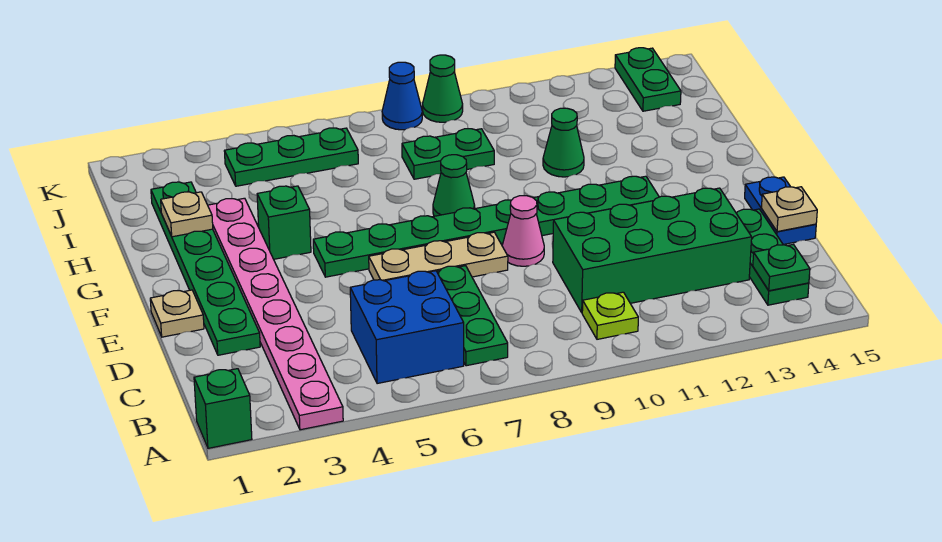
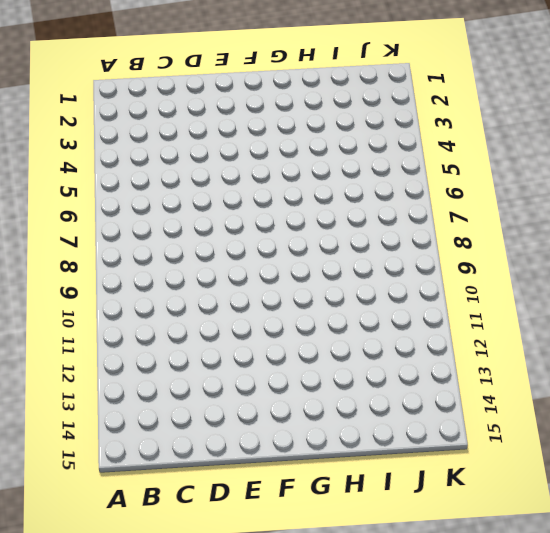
none -> green 1x1 brick [194,369,252,448]
none -> pink 1x8 plate [208,198,343,430]
none -> blue 2x2 brick [350,271,464,384]

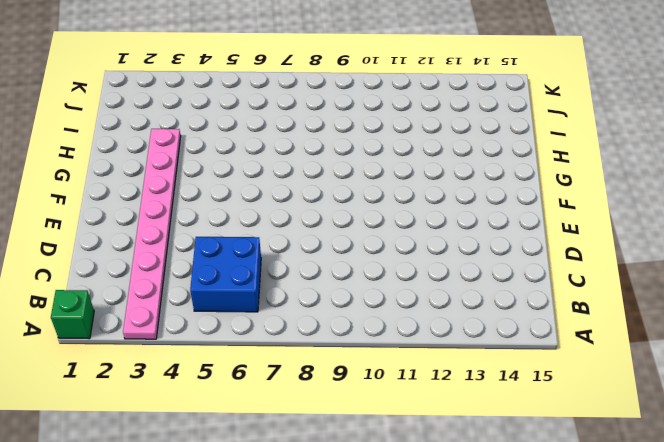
none -> green 1x3 plate [437,266,508,366]
none -> lime 1x1 plate [582,292,638,339]
none -> green 1x3 plate [736,209,809,305]

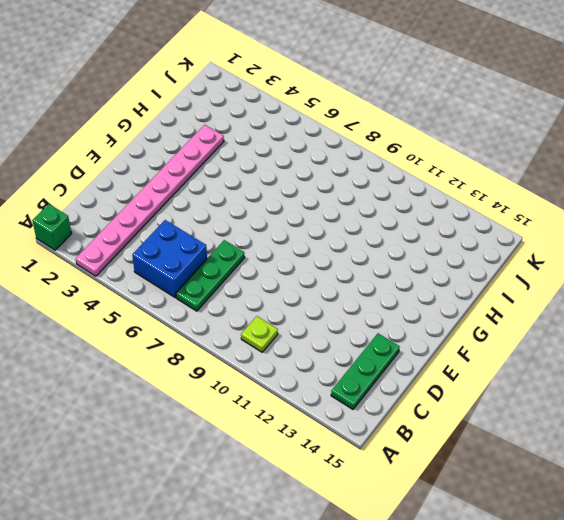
none -> green 2x4 brick [553,188,752,312]
none -> green 1x6 plate [151,182,260,355]
none -> blue 1x2 plate [745,177,816,245]

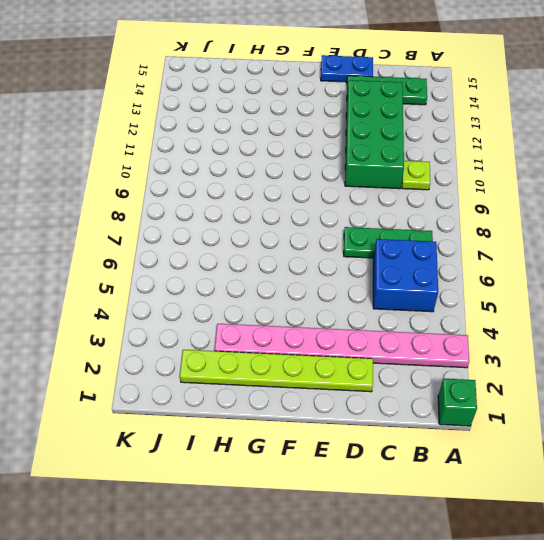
lime 1x6 plate [180,350,373,392] -> green 1x6 plate [151,182,260,355]
none -> tan 1x1 plate [150,290,204,337]
none -> tan 1x3 plate [369,232,508,281]
none -> pink 1x1 cone [502,196,544,266]

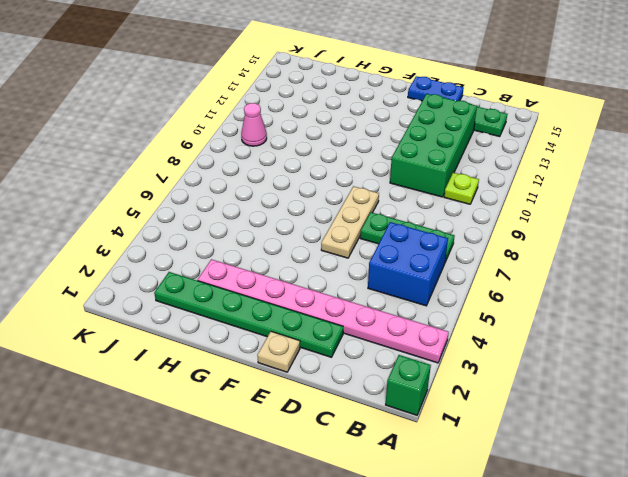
pink 1x1 cone [241,103,267,146] -> pink 1x1 cone moved to [502,196,544,266]
none -> green 1x8 plate [313,176,659,277]
none -> green 1x1 brick [257,186,311,259]
none -> green 1x1 cone [433,155,475,216]

